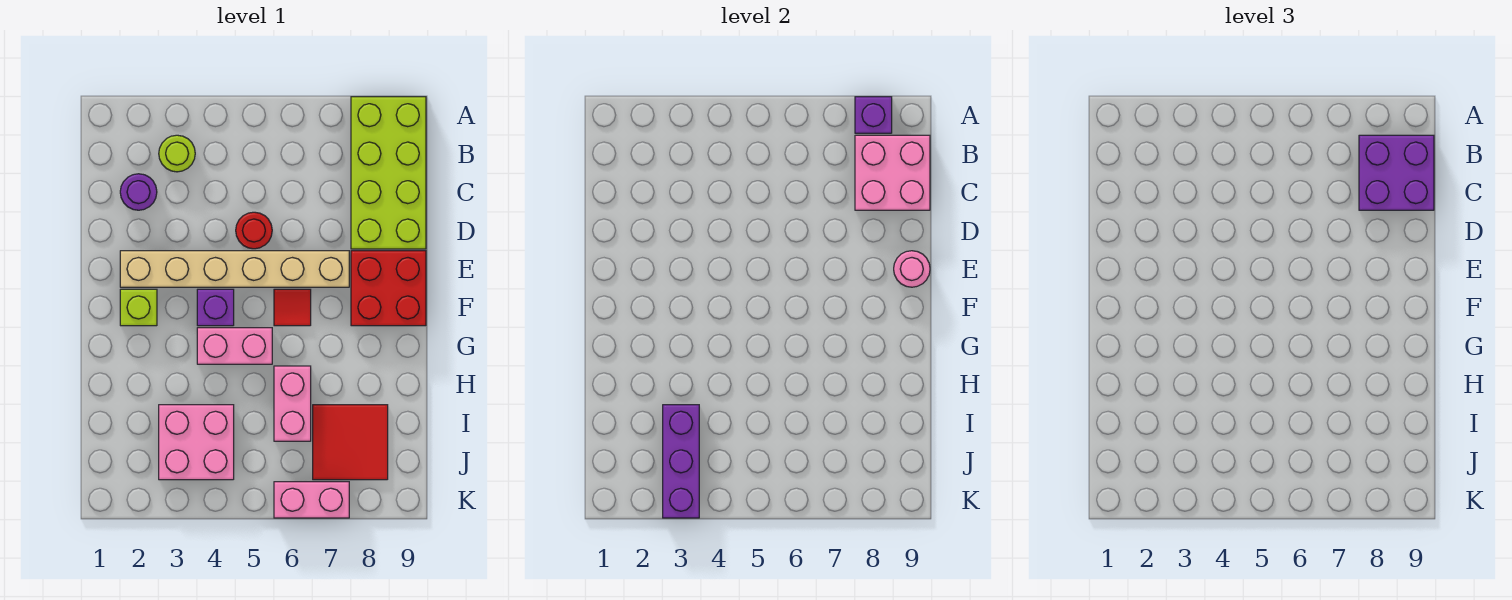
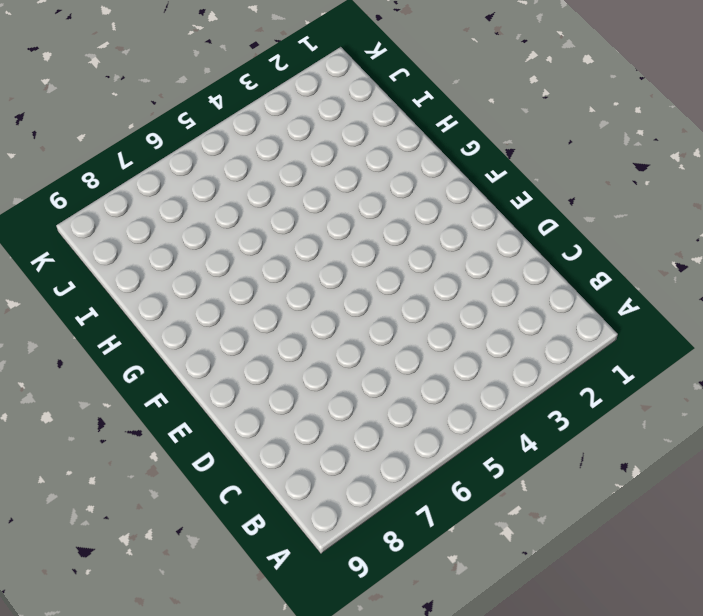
none -> lime 2x4 brick [351,97,426,249]
none -> lime 1x1 round brick [159,135,195,172]
none -> purple 1x1 round brick [120,174,157,210]

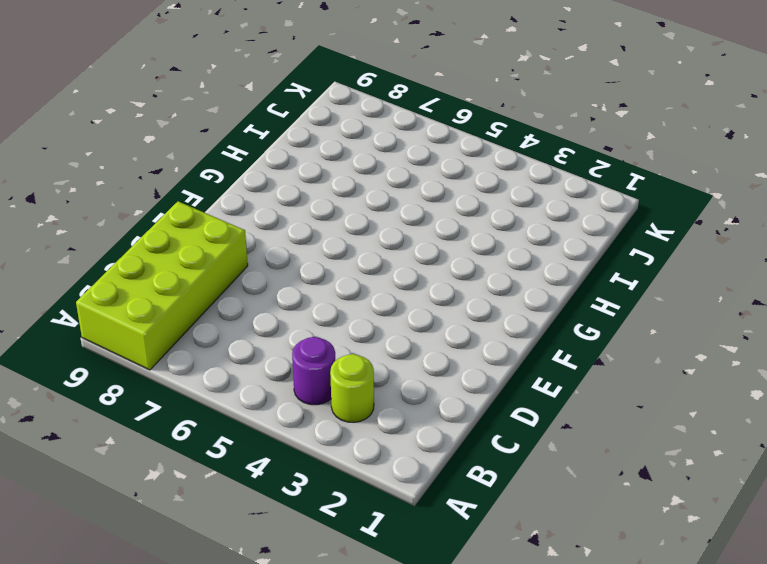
purple 1x1 round brick [292,337,335,405] -> purple 1x1 round brick moved to [120,174,157,210]
none -> red 1x1 round brick [236,212,272,249]
none -> tan 1x6 brick [120,251,349,287]
none -> red 2x2 brick [351,251,426,326]

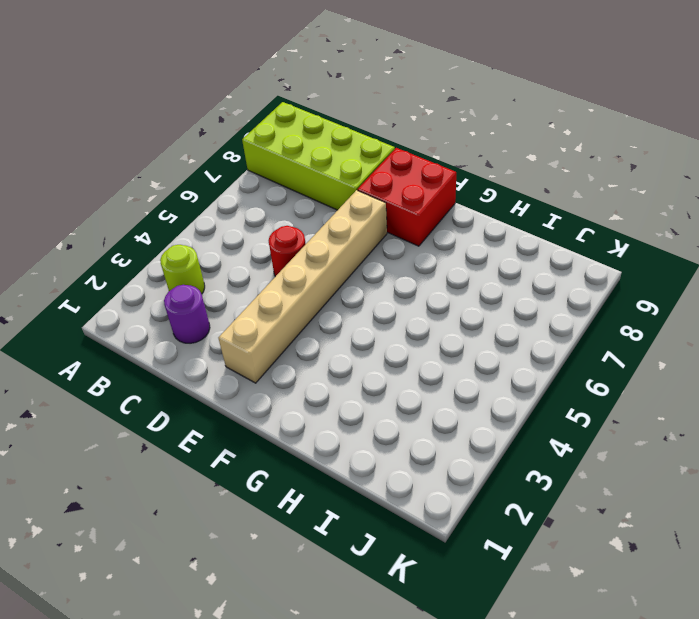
none -> lime 1x1 brick [120,289,157,326]
none -> purple 1x1 brick [197,289,234,326]
none -> red 1x1 tile [274,289,311,326]

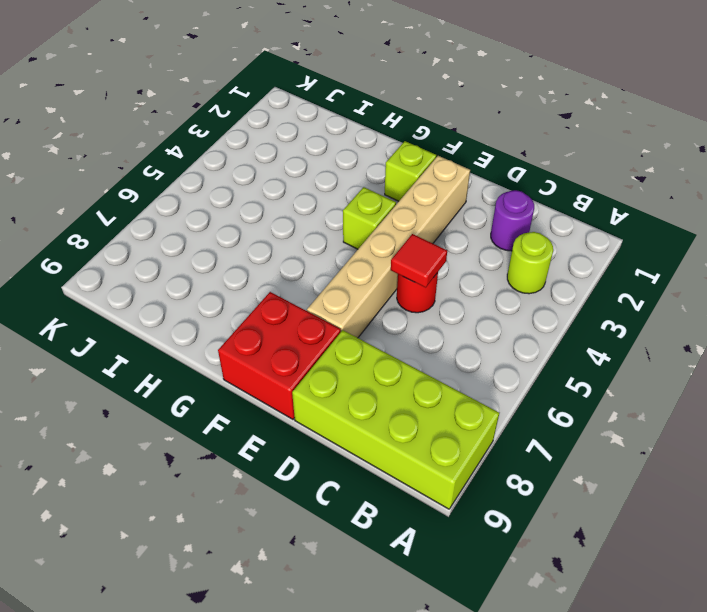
red 1x1 tile [391,234,447,287] -> red 1x1 tile moved to [274,289,311,326]
lime 1x1 brick [343,187,396,249] -> purple 1x1 brick [197,289,234,326]
none -> pink 1x2 brick [197,328,272,364]
none -> pink 1x2 brick [274,366,311,441]
none -> pink 2x2 brick [159,405,234,480]

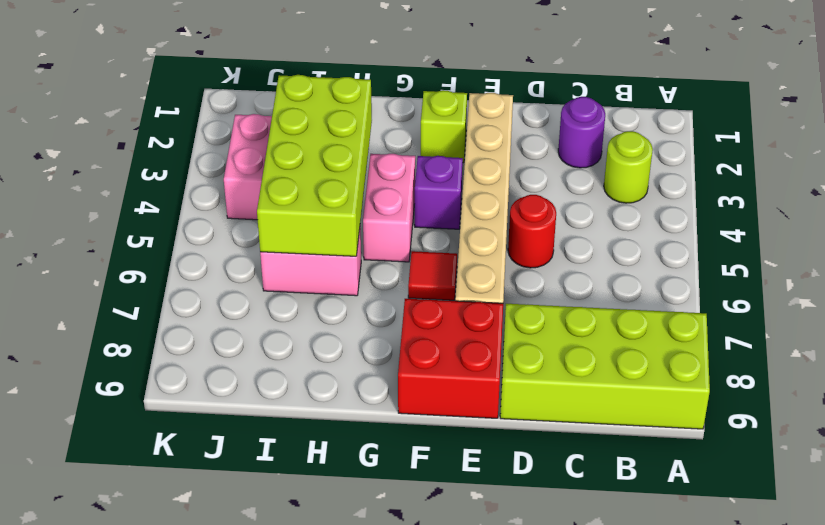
lime 2x4 brick [257,75,372,256] -> purple 1x3 brick [663,405,699,518]
none -> red 2x2 tile [313,405,388,480]
none -> pink 1x2 brick [274,482,349,518]
none -> purple 1x1 brick [855,97,892,133]

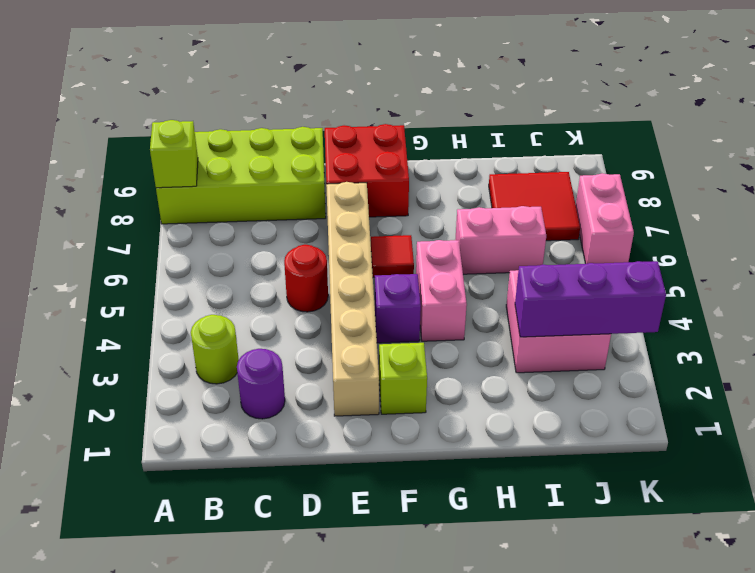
lime 1x1 brick [150,120,198,188] -> purple 1x1 brick [855,97,892,133]
none -> pink 2x2 brick [855,135,930,210]
none -> pink 1x1 round brick [894,251,930,287]
none -> purple 2x2 brick [1359,135,1434,210]

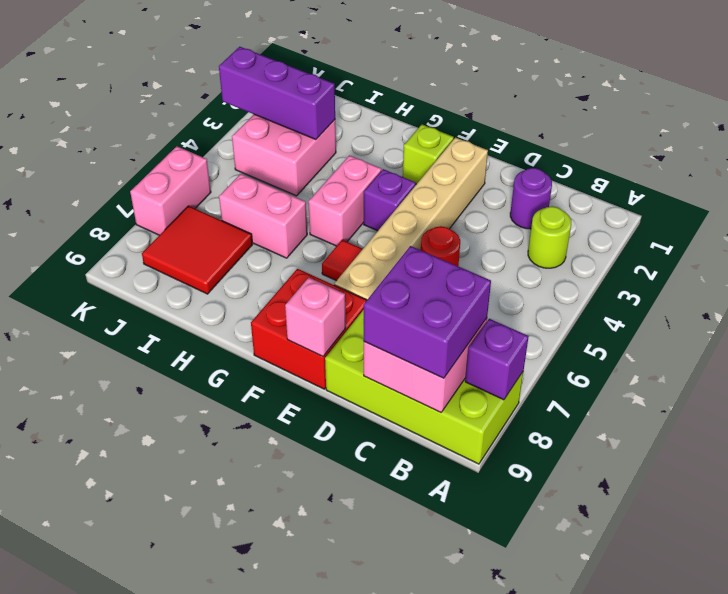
pink 1x1 brick [285,278,346,356] -> pink 1x1 round brick [894,251,930,287]

